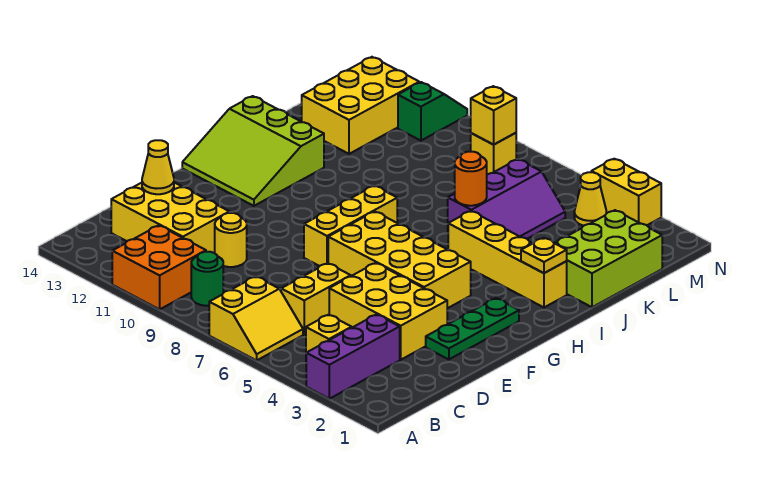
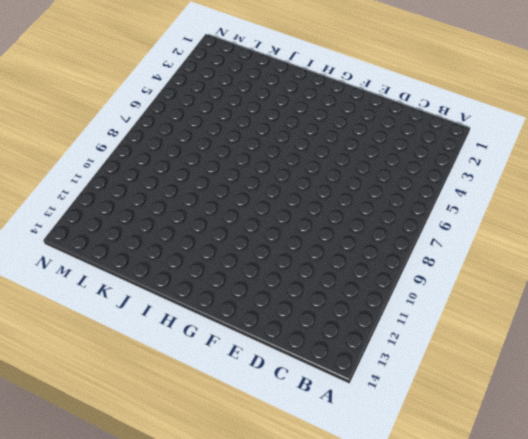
none -> purple 1x3 brick [306,314,400,399]
none -> yellow 2x2 slope [209,276,303,360]
none -> orange 2x2 brick [112,225,206,309]

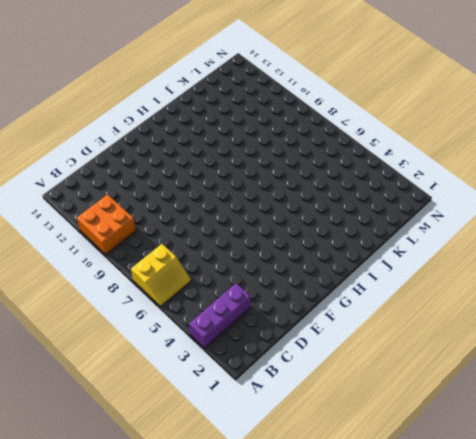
none -> yellow 1x1 brick [306,315,352,353]
none -> green 1x1 round brick [191,252,223,306]
none -> yellow 1x2 brick [281,263,351,334]

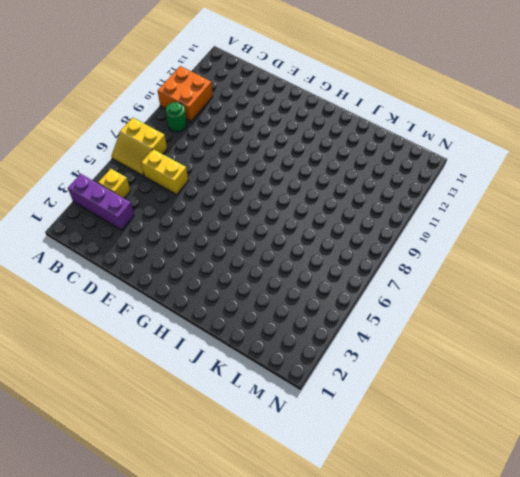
none -> yellow 2x3 brick [111,183,229,253]
none -> yellow 2x3 brick [329,263,447,360]
none -> yellow 1x1 round brick [215,213,247,267]

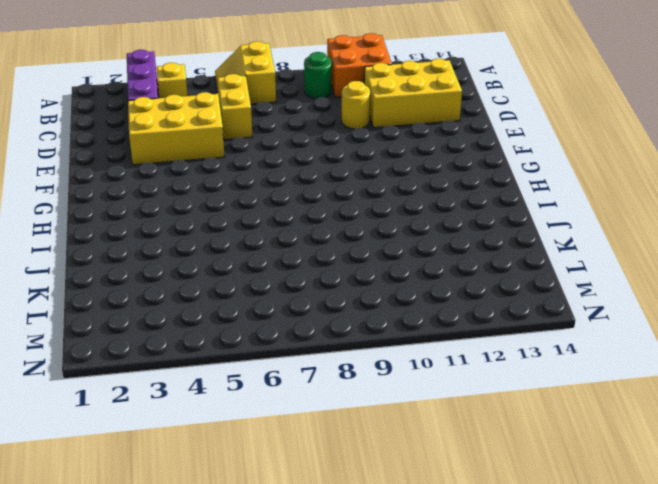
none -> green 1x3 plate [426,298,519,359]
none -> yellow 2x4 brick [328,211,471,308]
none -> yellow 1x3 brick [304,186,397,266]

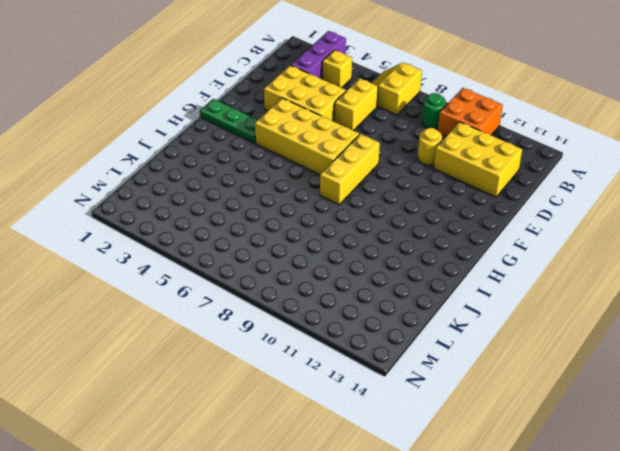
green 1x3 plate [200,99,257,143] -> green 1x3 plate turned to [426,298,519,359]
none -> lime 3x3 slope [182,96,324,206]
none -> yellow 1x4 brick [448,211,567,307]
none -> lime 2x3 brick [555,210,662,307]

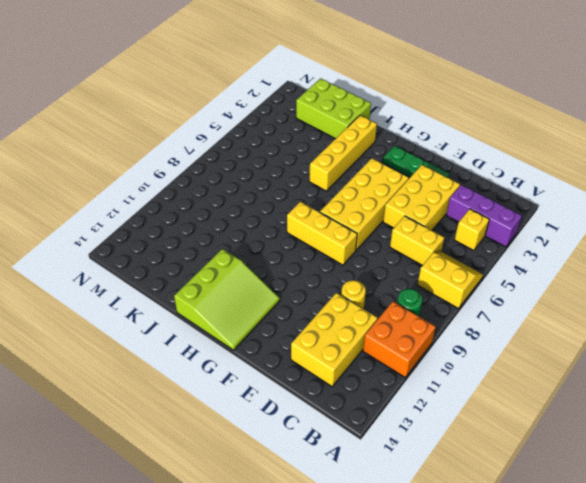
none -> purple 2x3 slope [448,159,565,239]
none -> yellow 2x3 brick [302,57,419,154]
none -> yellow 1x1 cone [574,172,606,226]

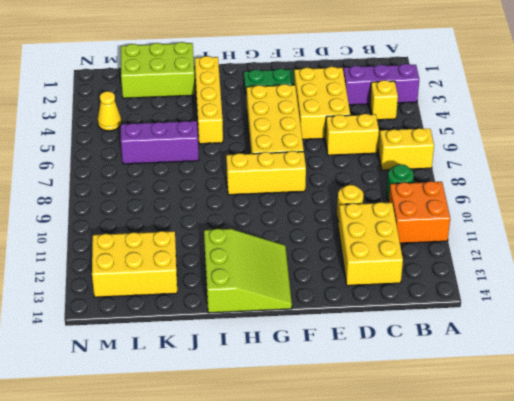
none -> yellow 1x1 brick [471,133,516,174]
none -> green 1x2 slope [398,82,467,141]
none -> yellow 1x2 brick [591,159,661,225]

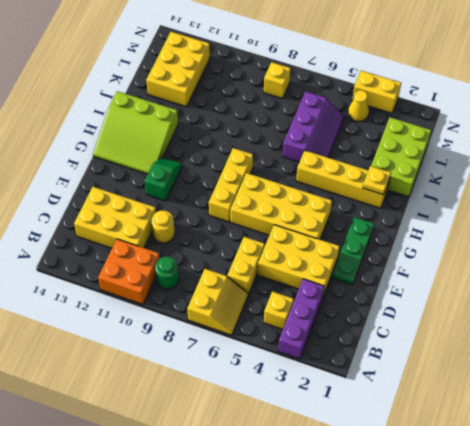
green 1x2 slope [145,157,182,201] -> green 1x2 slope moved to [398,82,467,141]
none -> yellow 1x1 cone [142,140,174,194]
none -> orange 1x1 round brick [455,152,487,206]
none -> yellow 1x1 brick [471,86,516,145]

